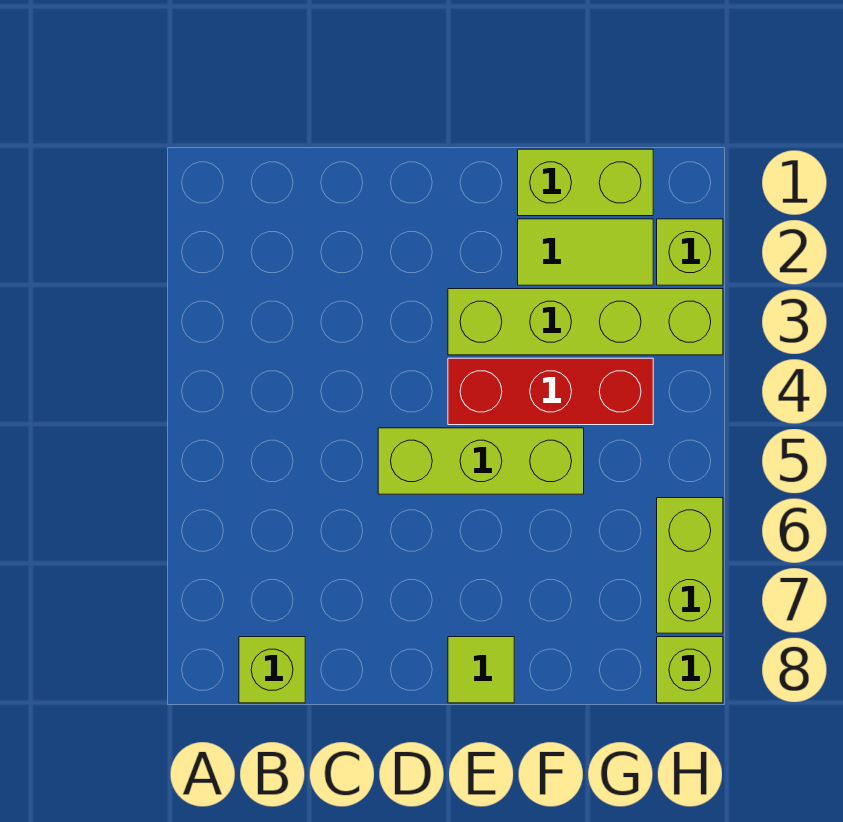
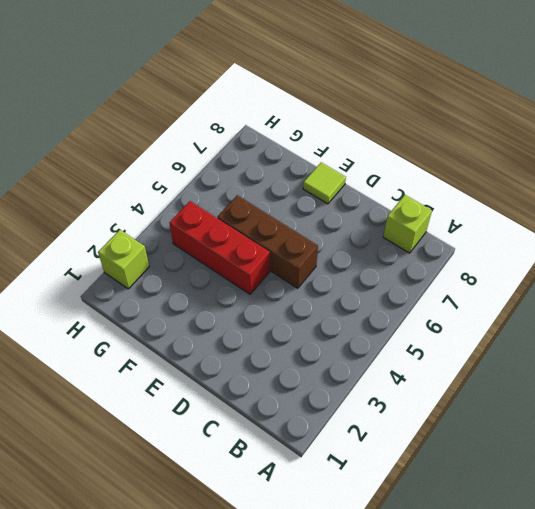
brown 1x3 brick [217,195,318,288] -> lime 1x3 brick [378,428,584,494]
none -> lime 1x4 brick [448,289,723,355]
none -> lime 1x2 brick [518,149,653,216]

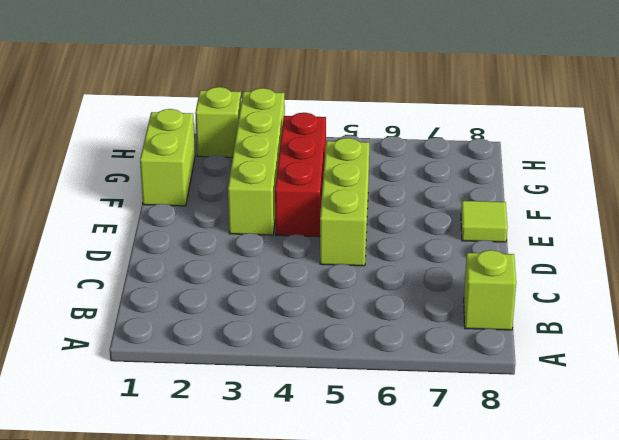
none -> lime 1x2 tile [518,219,653,285]
none -> lime 1x2 brick [657,498,723,633]

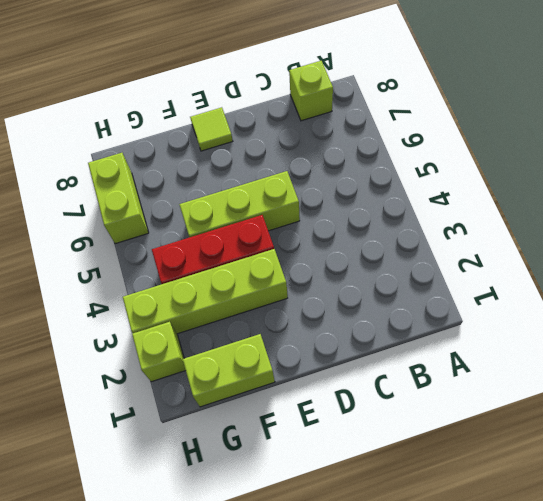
none -> lime 1x2 tile [518,219,653,285]
none -> lime 1x1 brick [657,637,723,703]

